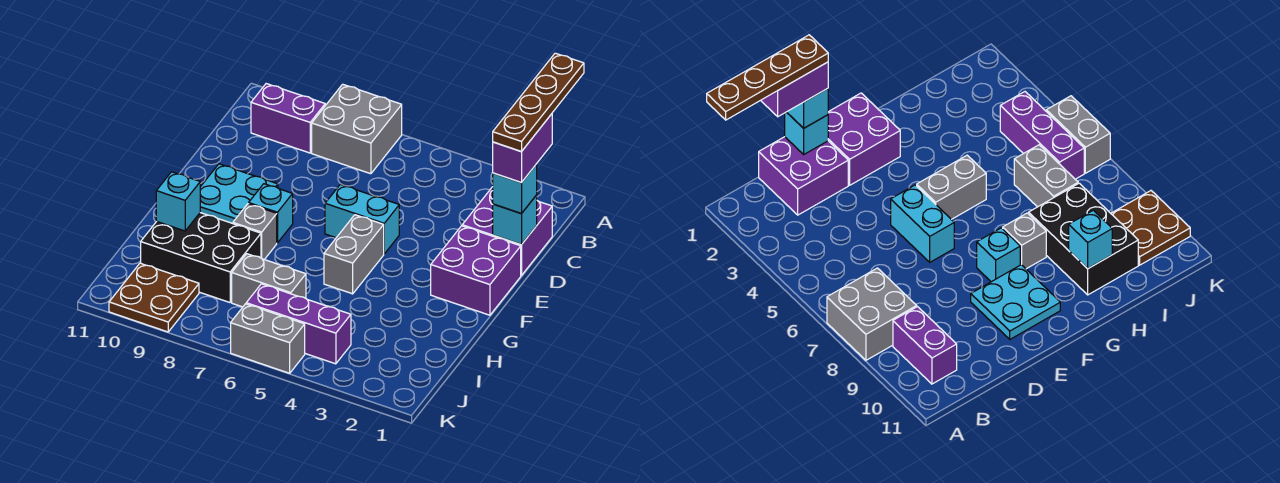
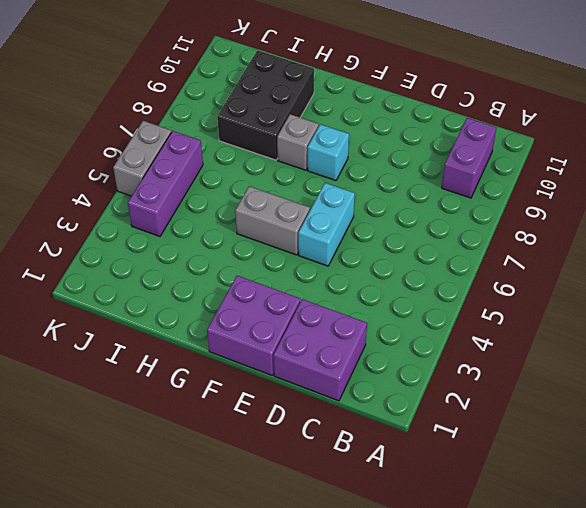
none -> grey 2x2 brick [312,84,402,174]
none -> cyan 2x2 plate [200,164,278,224]
none -> grey 1x2 brick [232,254,306,307]

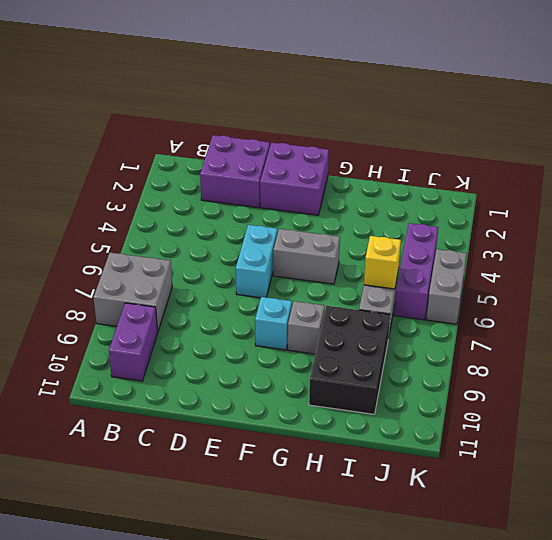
yellow 1x1 brick [364,236,401,289] -> none
none -> cyan 2x2 plate [200,164,278,224]
none -> brown 2x2 plate [109,263,199,332]
none -> cyan 1x1 brick [493,195,537,245]

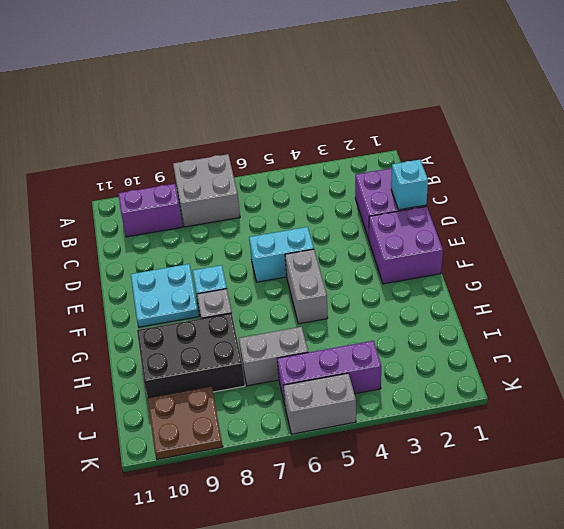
none -> cyan 1x1 brick [156,172,200,231]
none -> cyan 1x1 brick [493,164,537,214]
none -> purple 1x2 brick [493,114,552,183]

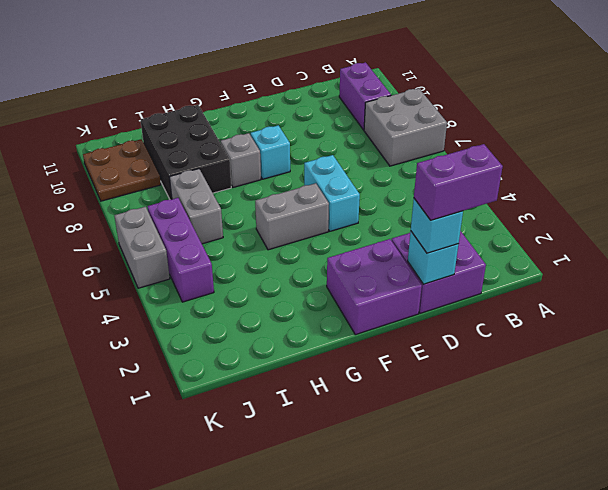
none -> cyan 2x2 plate [200,164,278,224]
none -> cyan 1x1 brick [156,172,200,231]
none -> brown 1x4 plate [493,53,584,152]

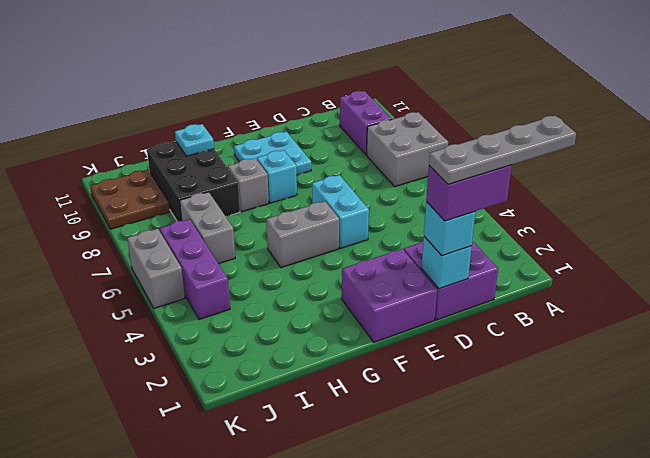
grey 1x4 plate [429,116,576,184] -> brown 1x4 plate [493,53,584,152]
cyan 1x1 plate [175,124,214,156] -> cyan 1x1 brick [156,172,200,231]

